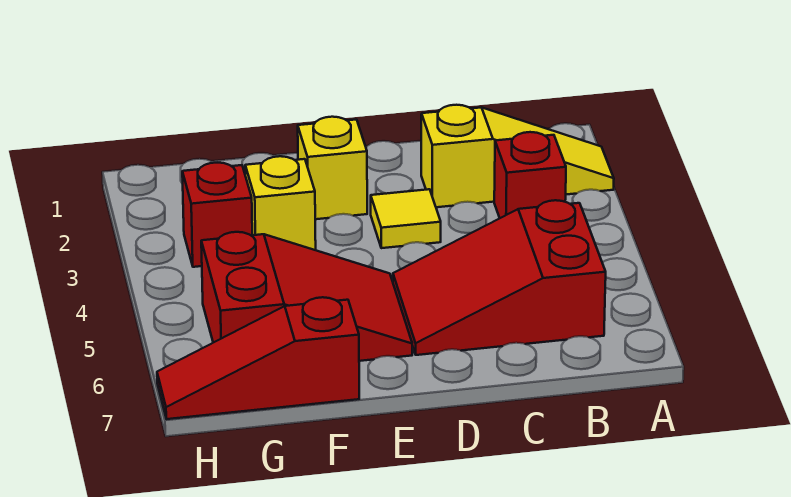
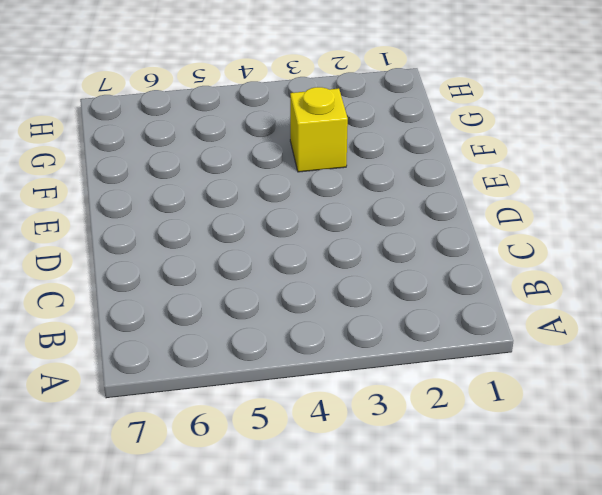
none -> yellow 1x3 slope [421,105,614,207]
none -> red 1x1 brick [494,132,566,218]

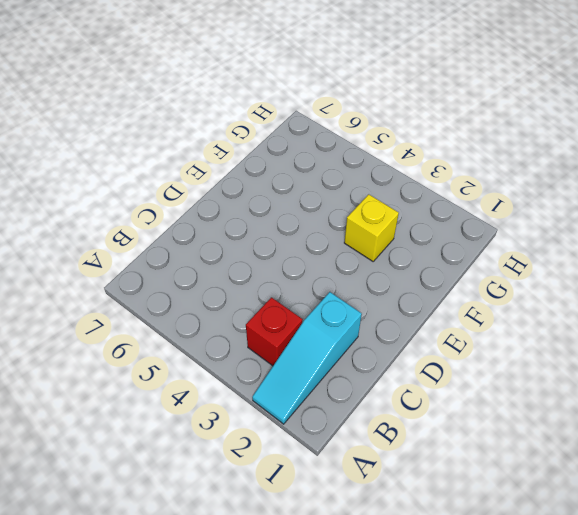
cyan 1x3 slope [252,292,362,424] -> yellow 1x3 slope [421,105,614,207]
none -> red 2x3 slope [393,200,606,355]
none -> yellow 1x1 tile [371,189,441,248]

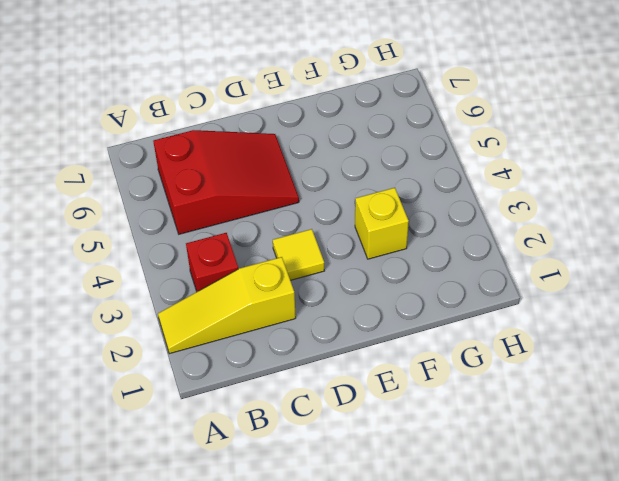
none -> yellow 1x1 brick [298,117,367,219]
none -> red 2x3 slope [201,232,412,361]

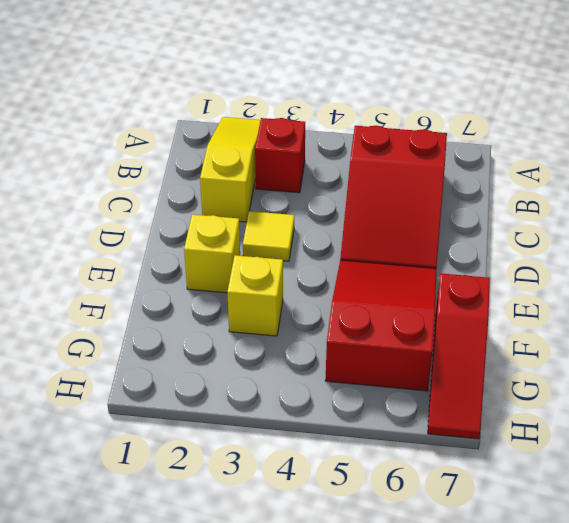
none -> red 1x1 brick [182,163,252,267]

